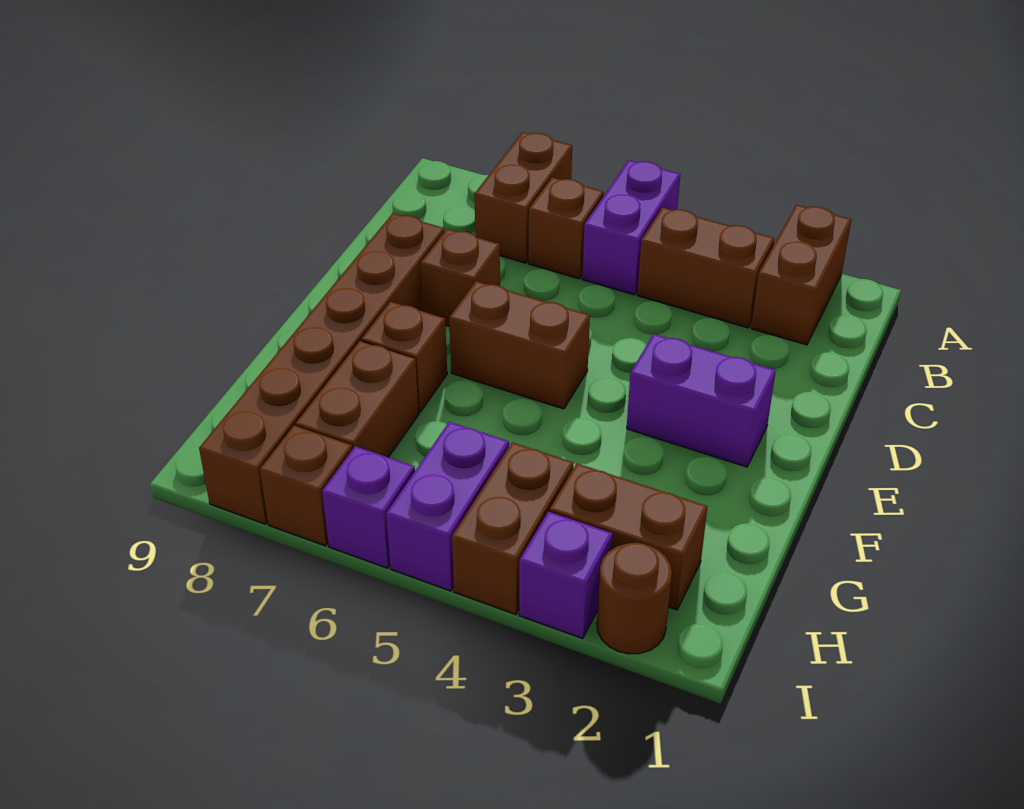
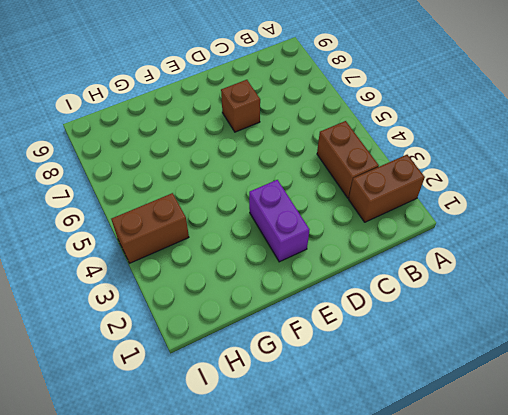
none -> purple 1x2 brick [582,160,680,295]
none -> brown 1x2 brick [475,132,572,263]
none -> brown 1x1 brick [528,177,604,279]

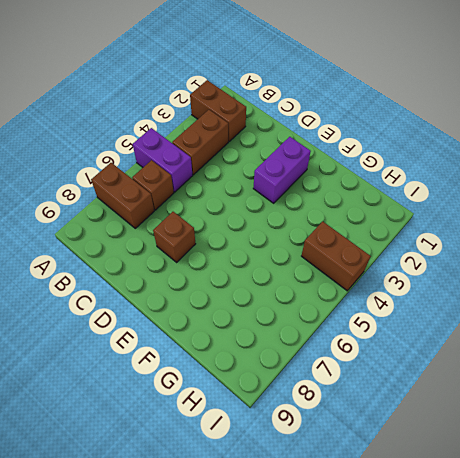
none -> brown 1x6 brick [199,213,444,524]
none -> brown 1x2 brick [449,281,590,409]
none -> brown 1x1 brick [361,302,447,412]

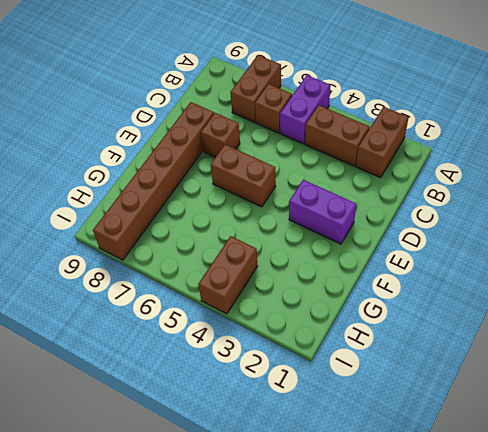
none -> brown 1x1 brick [361,302,447,412]
none -> brown 1x2 brick [296,341,419,457]
none -> brown 1x2 brick [550,464,708,610]

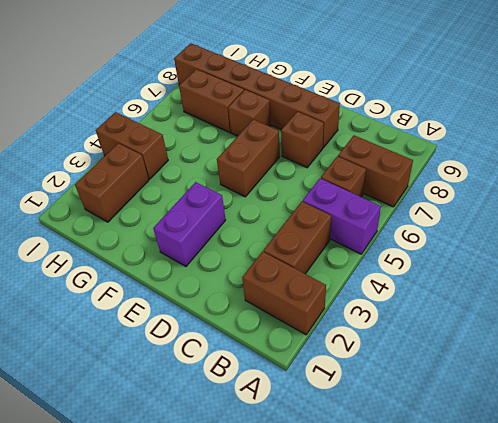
none -> purple 1x2 brick [386,422,509,591]
none -> brown 1x1 round brick [597,543,672,654]
none -> purple 1x1 brick [519,512,613,638]

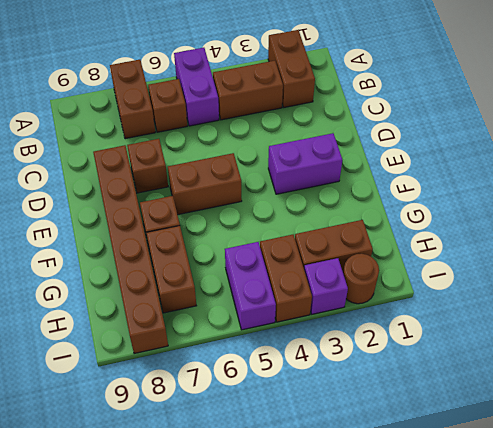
none -> purple 1x1 brick [322,446,415,568]
none -> brown 1x1 brick [260,426,352,546]

